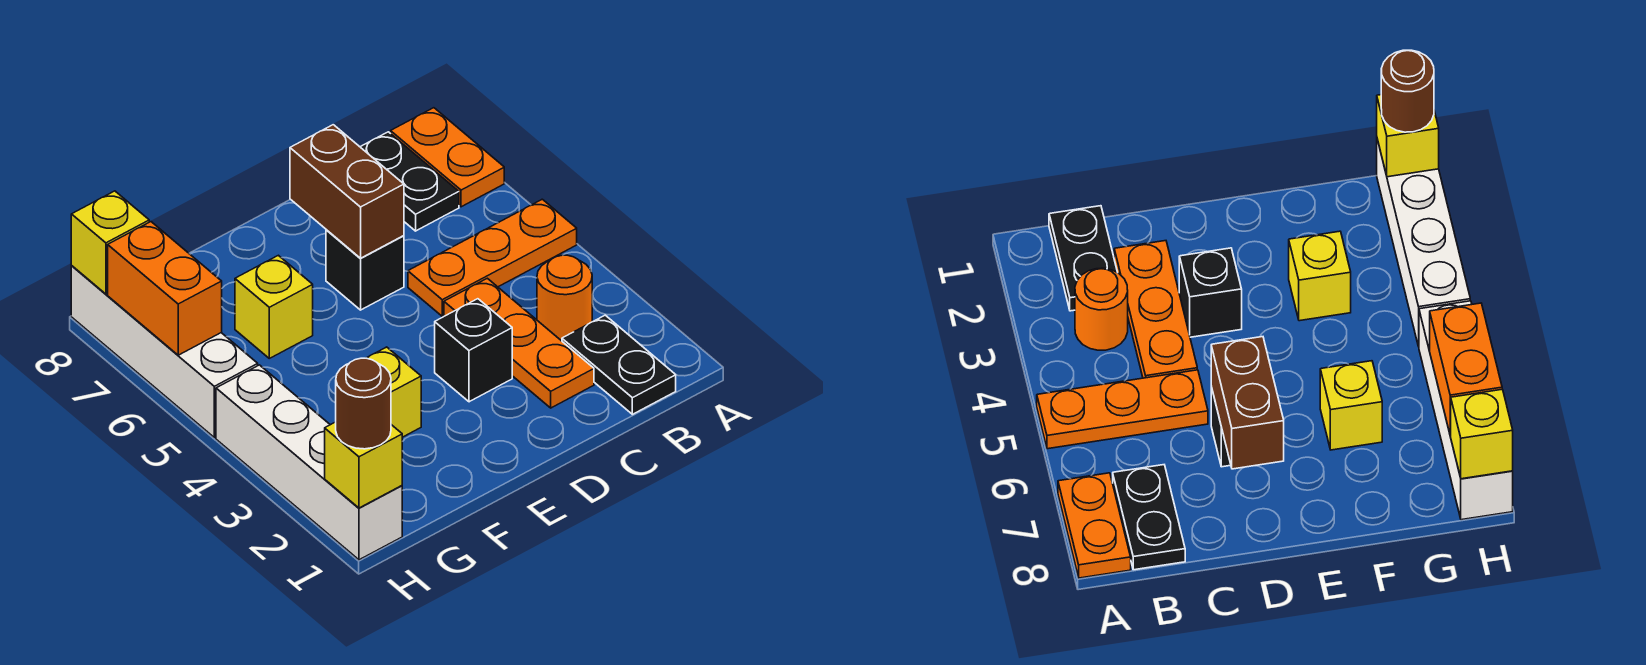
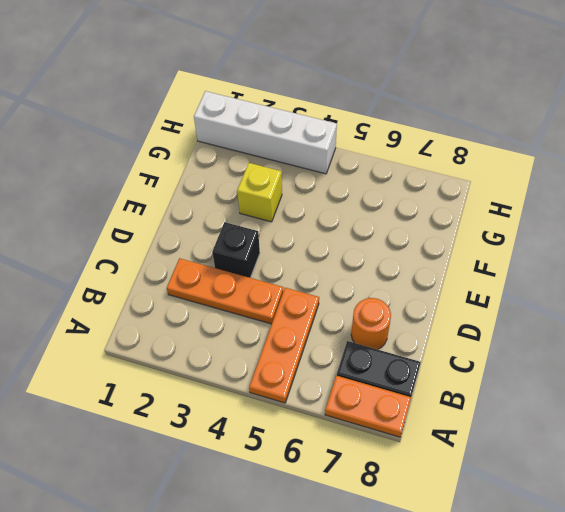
orange 1x1 round brick [351,298,391,350] -> orange 1x1 round brick moved to [537,255,592,341]
none -> black 1x2 plate [562,315,676,414]
none -> black 1x1 brick [326,230,404,310]
none -> yellow 1x1 brick [235,255,313,358]

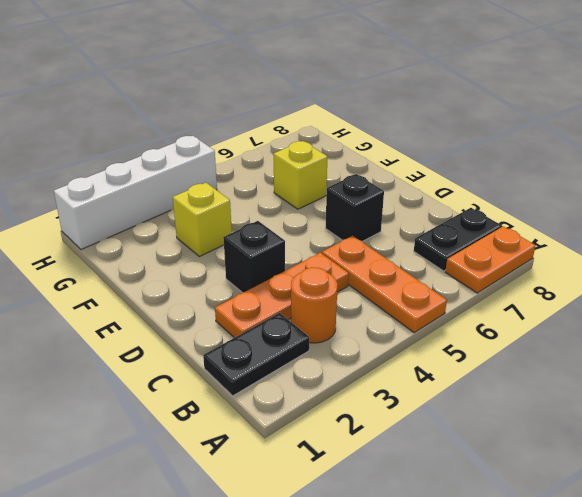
none -> white 1x4 brick [71,266,258,438]
none -> brown 1x2 brick [290,125,404,258]
none -> yellow 1x1 brick [325,422,402,508]

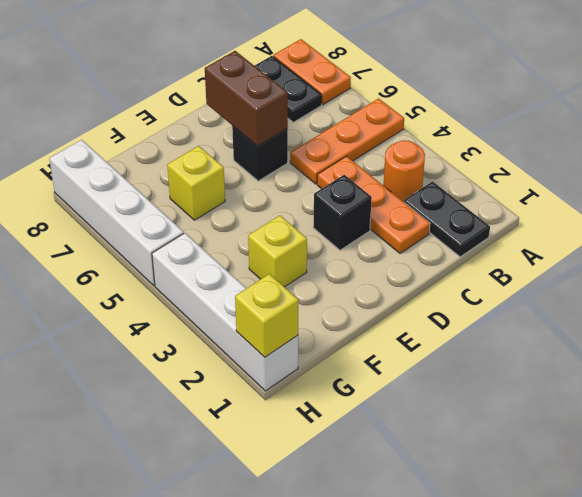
none -> orange 1x2 brick [108,222,222,355]
none -> yellow 1x1 brick [71,191,149,294]
none -> brown 1x1 round brick [336,358,391,449]

